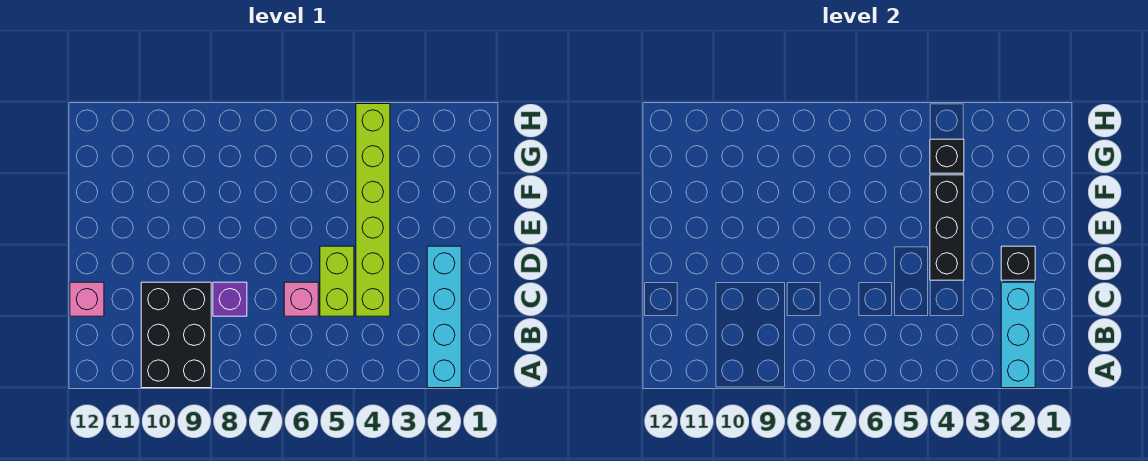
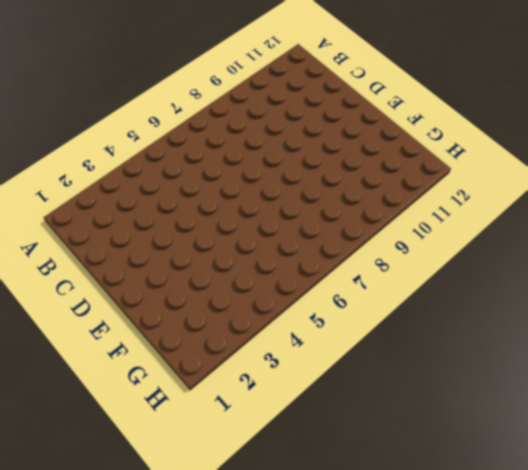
none -> cyan 1x4 brick [427,246,461,388]
none -> black 2x3 brick [141,282,211,388]

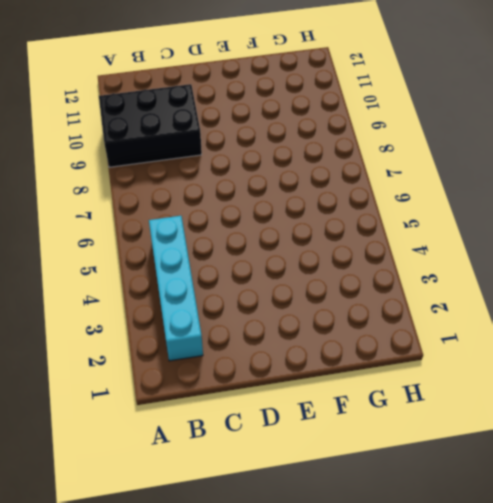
cyan 1x4 brick [149,216,203,361] -> cyan 1x4 brick turned to [427,246,461,388]
none -> lime 1x6 brick [356,104,390,316]
none -> lime 1x2 brick [320,246,354,316]

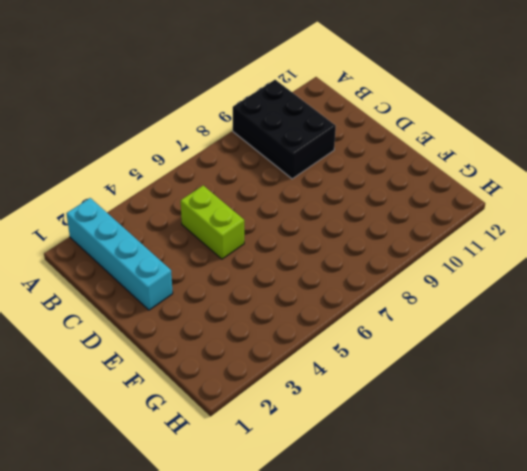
none -> lime 1x6 brick [356,104,390,316]
none -> pink 1x1 brick [284,282,318,316]

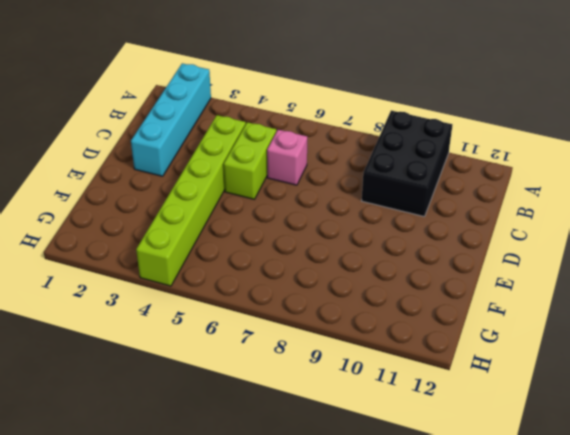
none -> purple 1x1 brick [213,282,247,316]
none -> pink 1x1 brick [70,282,104,316]

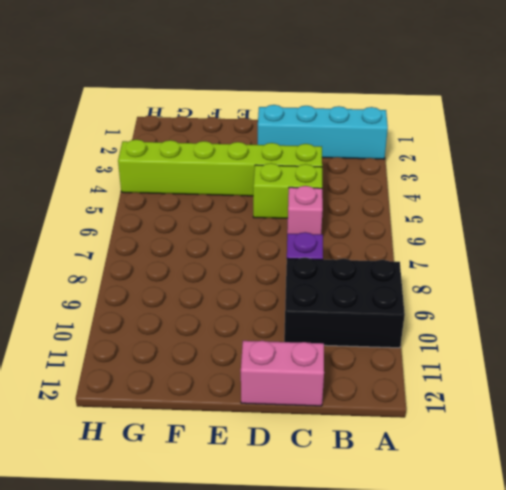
pink 1x2 brick [241,341,324,406] -> pink 1x1 brick [70,282,104,316]
none -> cyan 1x3 brick [1001,282,1035,388]
none -> black 1x1 brick [1001,246,1035,280]

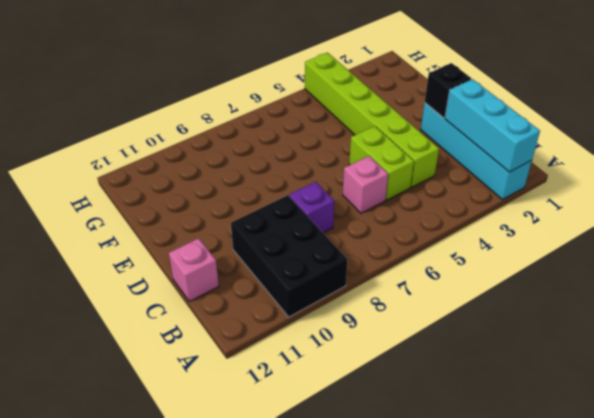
none -> black 1x3 brick [930,175,964,280]
none -> black 1x1 brick [930,139,964,173]

